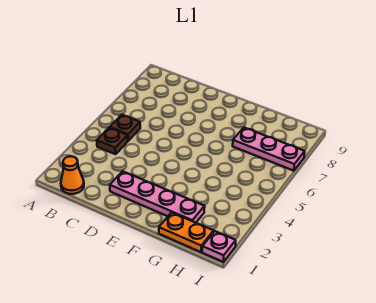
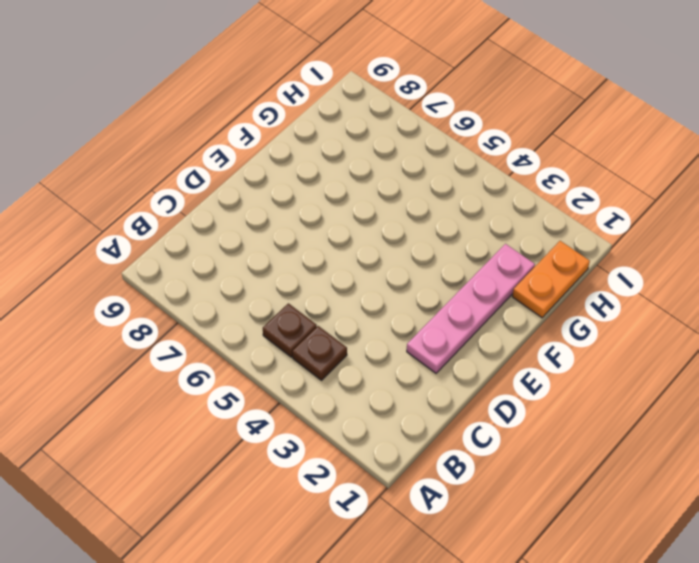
none -> orange 1x1 cone [61,156,84,194]
none -> pink 1x3 plate [233,128,305,171]

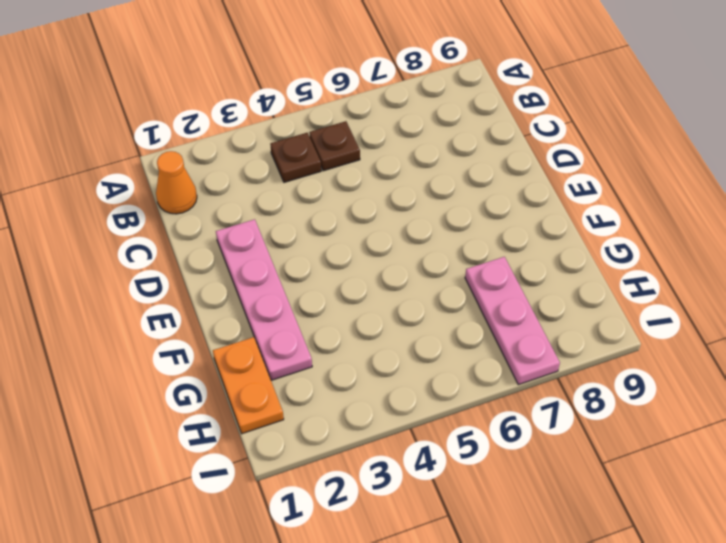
none -> pink 1x1 plate [202,231,236,262]

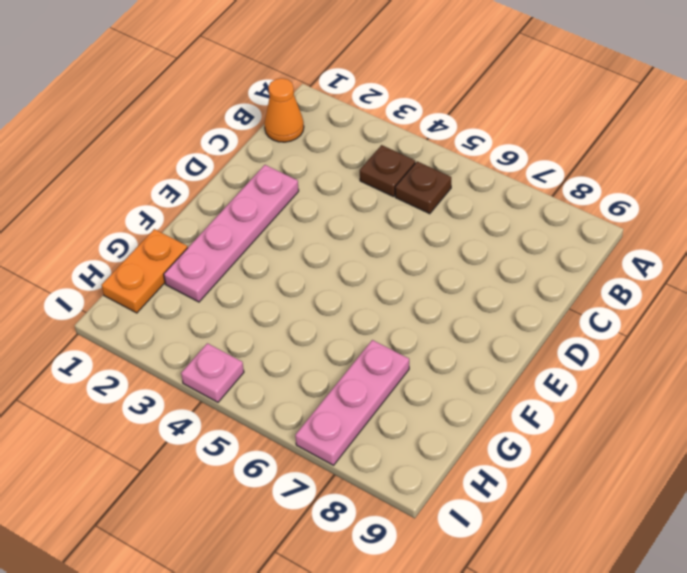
pink 1x1 plate [181,343,244,402] -> pink 1x1 plate moved to [202,231,236,262]

